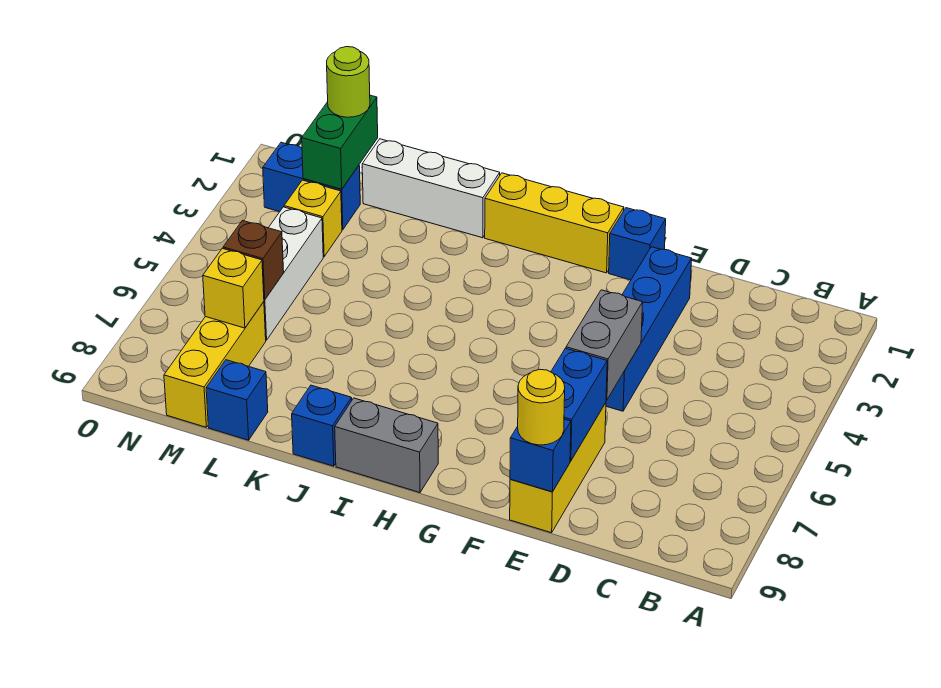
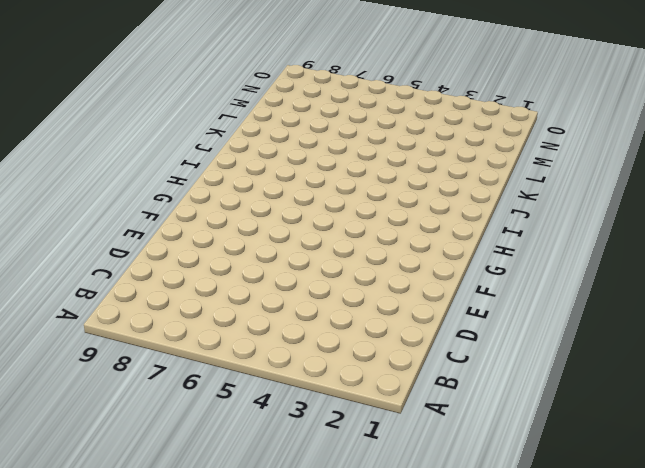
none -> blue 1x4 brick [606,247,692,411]
none -> yellow 1x3 brick [510,403,606,533]
none -> blue 1x1 brick [609,208,666,280]

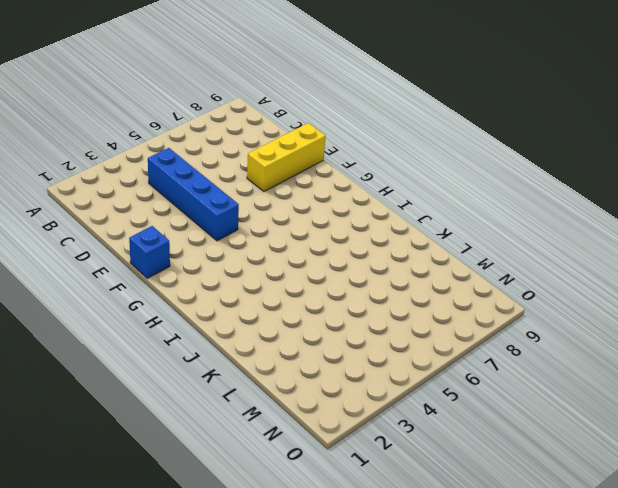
blue 1x4 brick [148,148,239,241] -> blue 1x4 brick turned to [606,247,692,411]
none -> yellow 1x3 brick [485,173,624,273]
none -> grey 1x2 brick [335,398,438,493]
none -> white 1x3 brick [362,139,500,238]

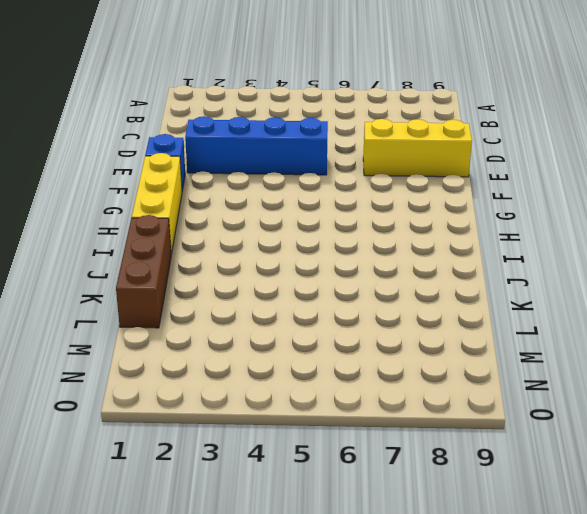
brown 1x3 brick [116,215,171,328] -> white 1x3 brick [362,139,500,238]
none -> grey 1x2 brick [335,398,438,493]
none -> blue 1x1 brick [292,385,352,466]
none -> blue 1x1 brick [206,360,268,440]

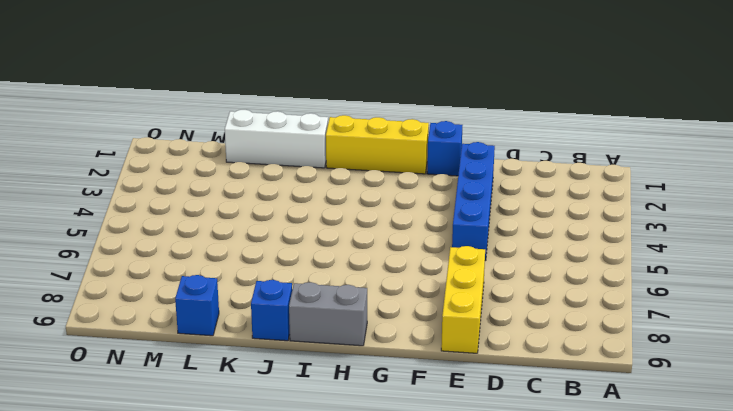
none -> blue 1x2 brick [263,142,360,230]
none -> yellow 1x1 brick [284,180,342,257]
none -> white 1x3 brick [264,207,323,340]

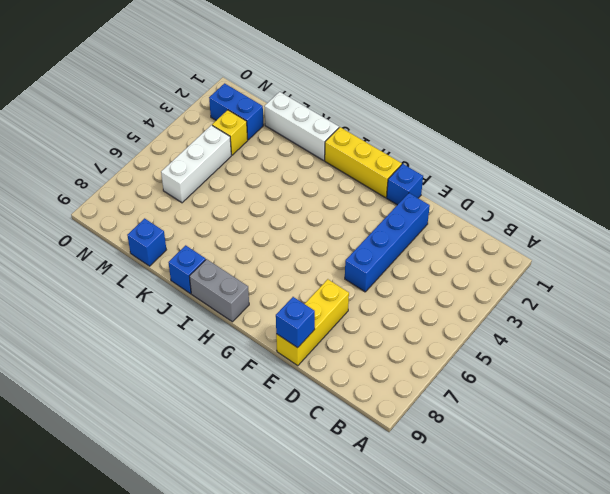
none -> yellow 1x3 brick [164,302,266,427]
none -> grey 1x2 brick [566,290,643,400]
none -> blue 1x2 brick [551,348,607,461]

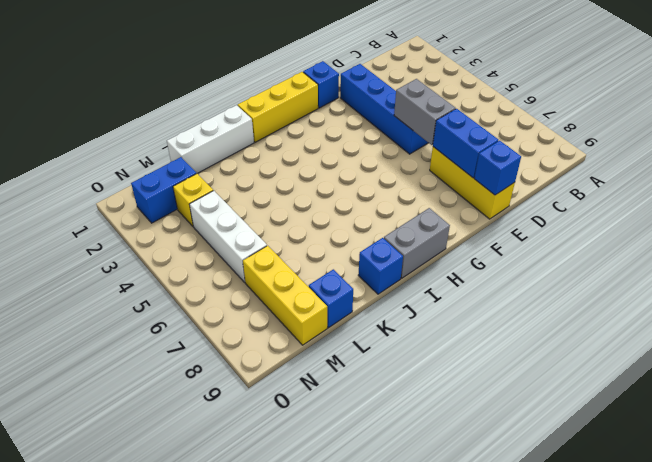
none -> green 1x2 brick [302,95,378,189]
none -> brown 1x1 brick [223,221,284,300]
none -> yellow 1x1 brick [203,248,264,328]

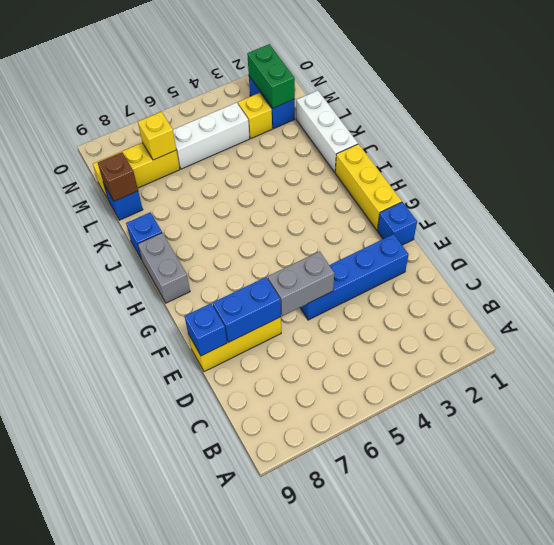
brown 1x1 brick [98,152,138,201] -> brown 1x1 brick moved to [223,221,284,300]
green 1x2 brick [247,44,295,108] -> green 1x2 brick turned to [302,95,378,189]
none -> yellow 1x1 round brick [518,369,565,445]
none -> lime 1x1 round brick [327,47,370,117]

